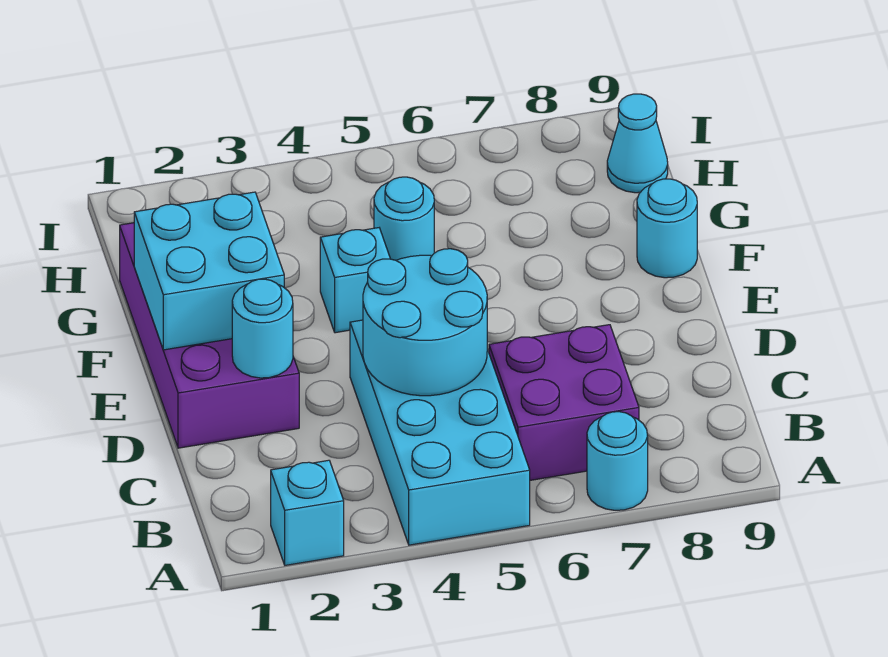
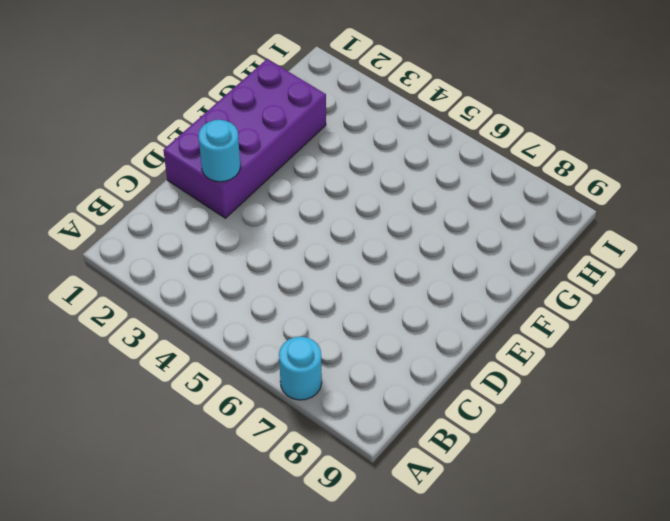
none -> cyan 1x1 brick [271,460,344,565]
none -> cyan 2x4 brick [350,320,530,545]
none -> purple 2x2 brick [489,325,639,480]

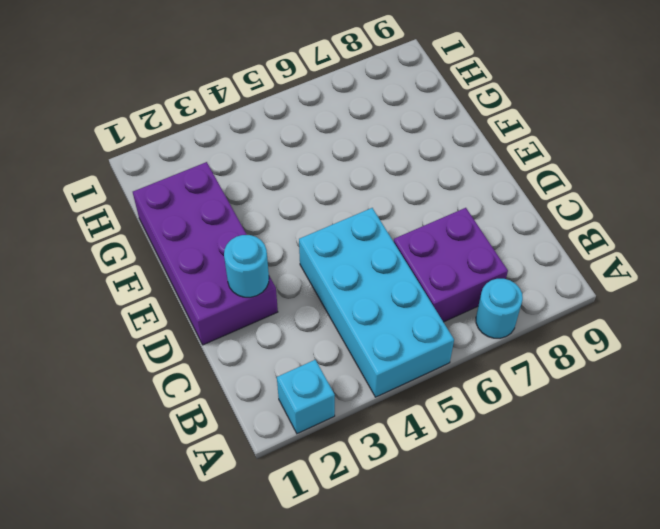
none -> cyan 1x1 brick [320,228,390,333]
none -> cyan 1x1 round brick [637,179,697,278]
none -> cyan 1x1 round brick [374,177,434,260]

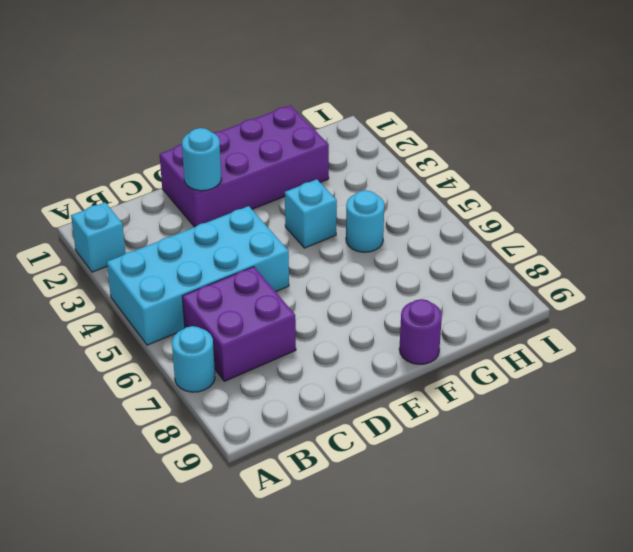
purple 1x1 round brick [399,299,442,364] -> cyan 1x1 round brick [637,179,697,278]
none -> cyan 1x1 cone [607,94,668,193]
none -> cyan 2x2 round brick [363,249,487,396]
none -> cyan 2x2 brick [134,192,284,350]

